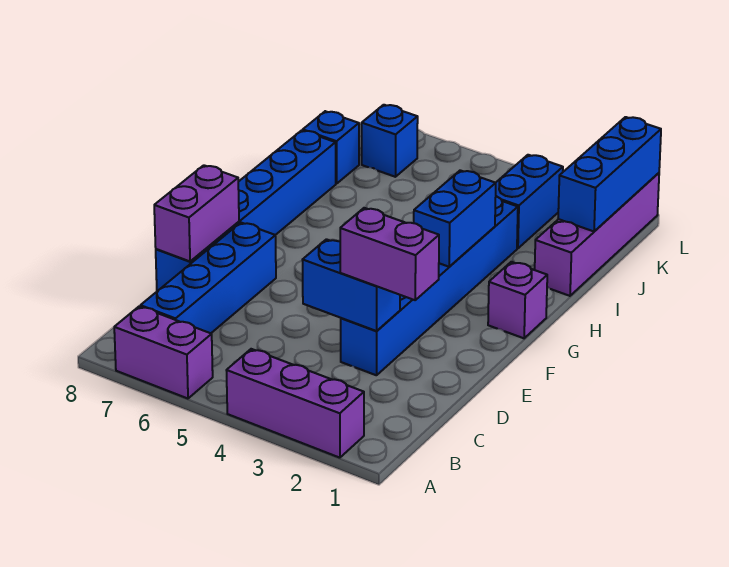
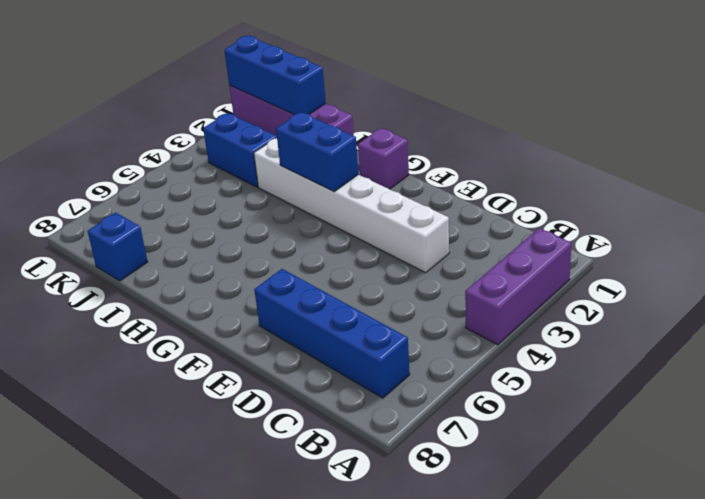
white 1x6 brick [254,138,449,273] -> blue 1x6 brick [341,196,518,375]
none -> purple 1x2 brick [114,306,213,399]
none -> blue 1x6 brick [156,130,336,291]
none -> blue 1x1 brick [362,105,418,177]

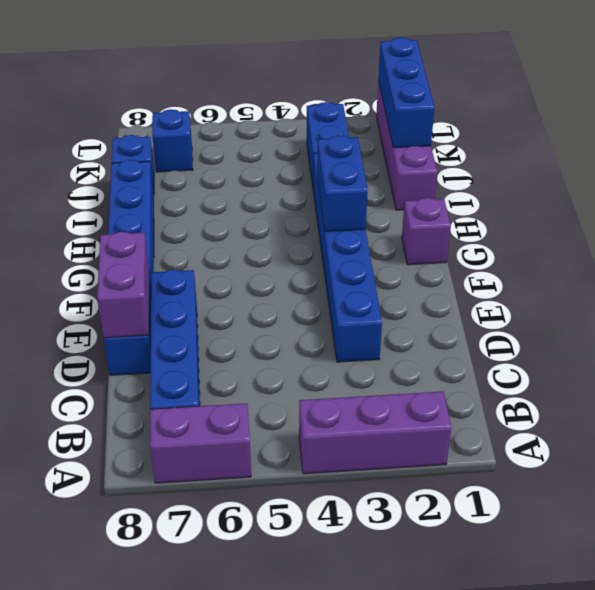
none -> blue 1x2 brick [303,239,400,331]
none -> purple 1x2 brick [340,208,439,300]

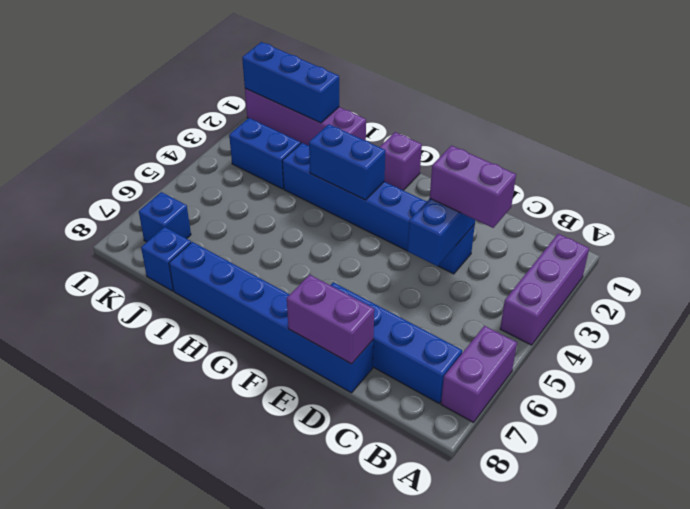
purple 1x2 brick [430,146,516,228] -> purple 1x2 brick turned to [340,208,439,300]

